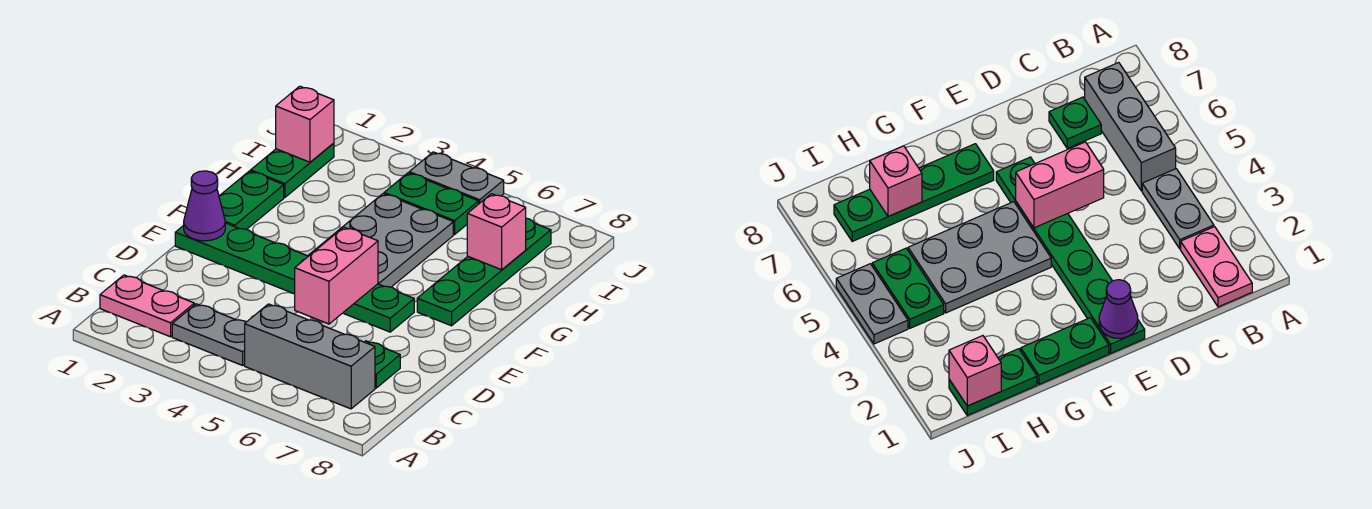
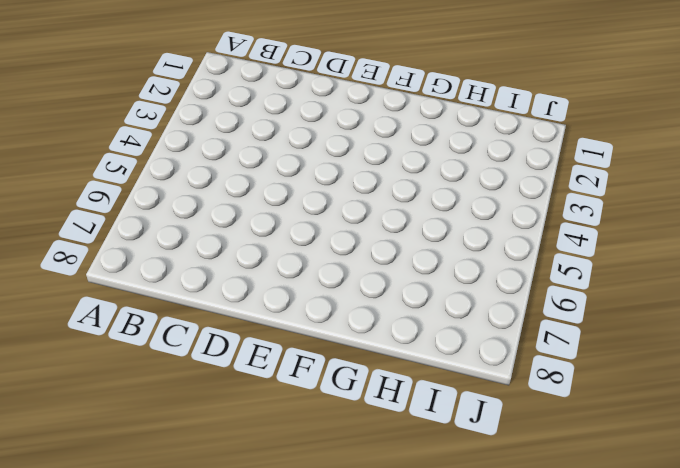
none -> pink 1x2 plate [100,275,194,337]
none -> grey 1x2 plate [172,304,246,365]
none -> grey 1x3 brick [245,304,375,409]

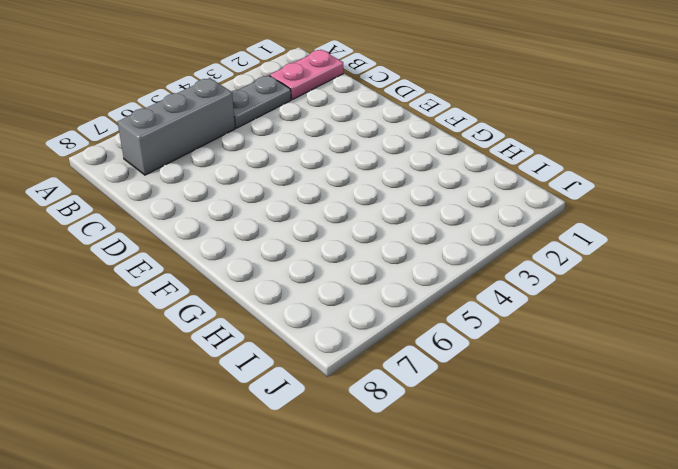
none -> green 1x1 plate [365,341,400,388]
none -> green 1x6 plate [175,223,414,332]
none -> green 1x2 plate [219,171,284,230]

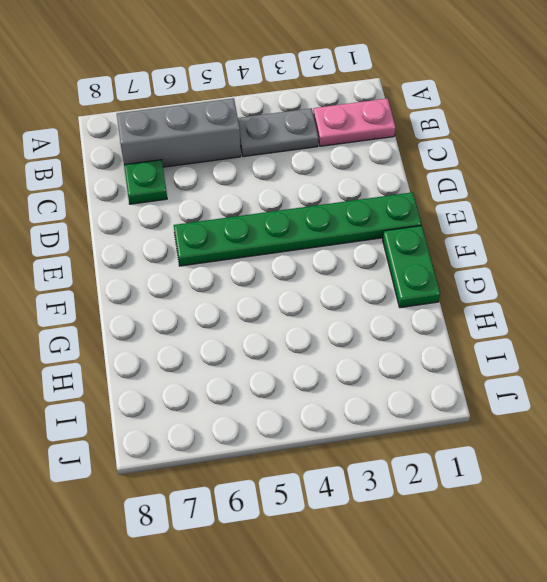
none -> grey 2x3 plate [309,194,453,287]
none -> green 1x4 plate [417,218,551,326]
none -> green 1x2 plate [251,143,334,197]

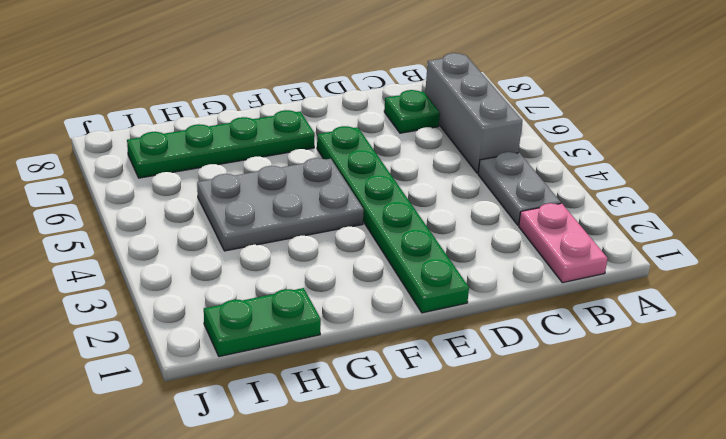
none -> green 1x2 plate [219,171,284,230]
none -> green 1x2 plate [384,173,479,234]
none -> grey 1x2 plate [409,152,504,203]

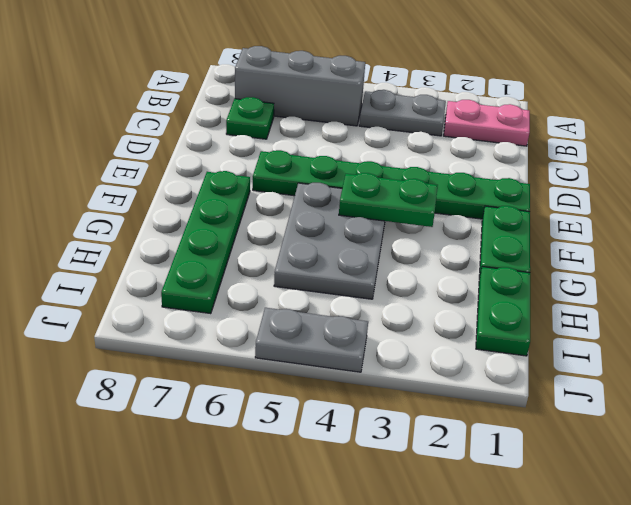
green 1x2 plate [339,173,438,227] -> green 1x2 plate moved to [384,173,479,234]
none -> pink 1x2 brick [295,227,378,324]
none -> purple 1x1 cone [184,171,225,241]
none -> pink 1x1 brick [467,194,526,270]

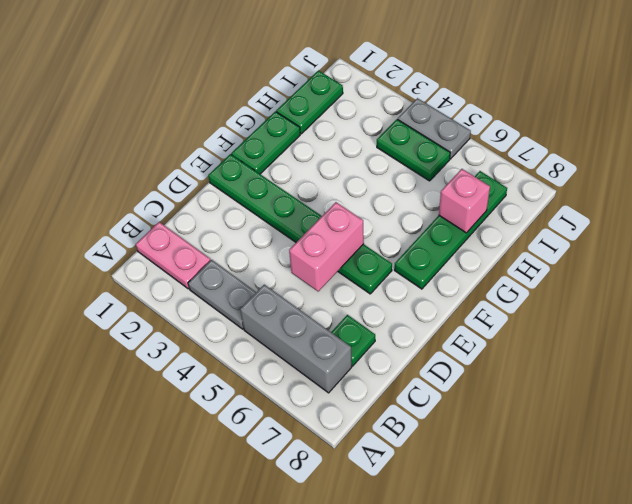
none -> grey 2x3 plate [309,194,453,287]
none -> purple 1x1 cone [184,171,225,241]
none -> pink 1x1 brick [276,86,334,162]

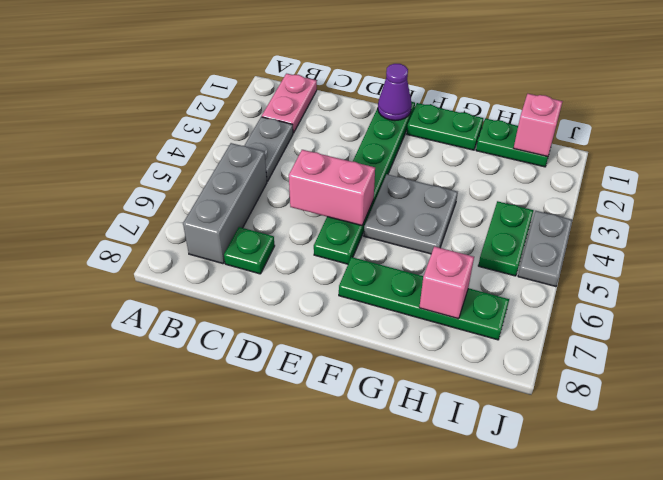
grey 2x2 plate [364,174,458,254] -> grey 2x3 plate [309,194,453,287]

